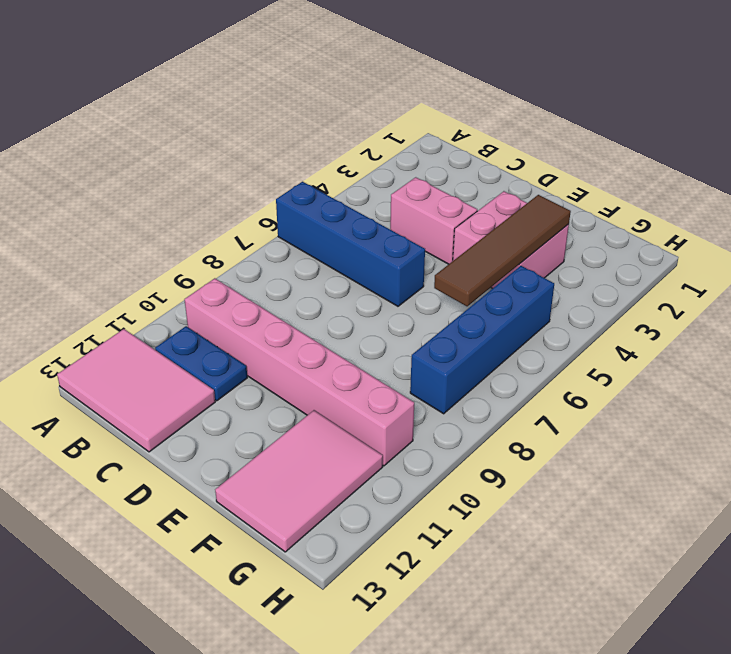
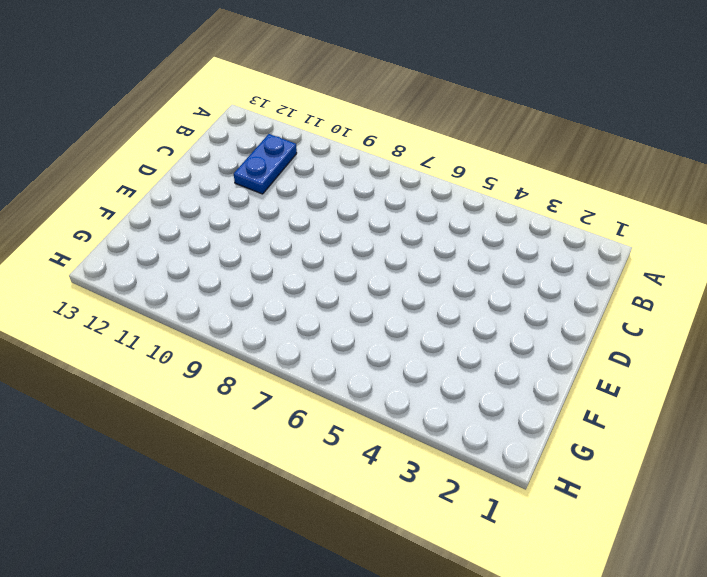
none -> blue 1x4 brick [276,182,425,306]
none -> pink 2x3 tile [57,329,215,452]

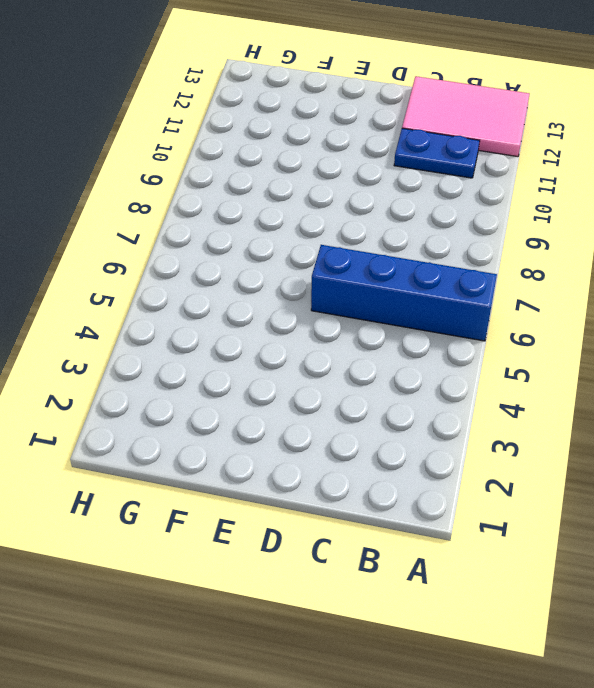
none -> pink 1x6 brick [184,278,414,466]
none -> pink 1x2 brick [390,177,477,264]

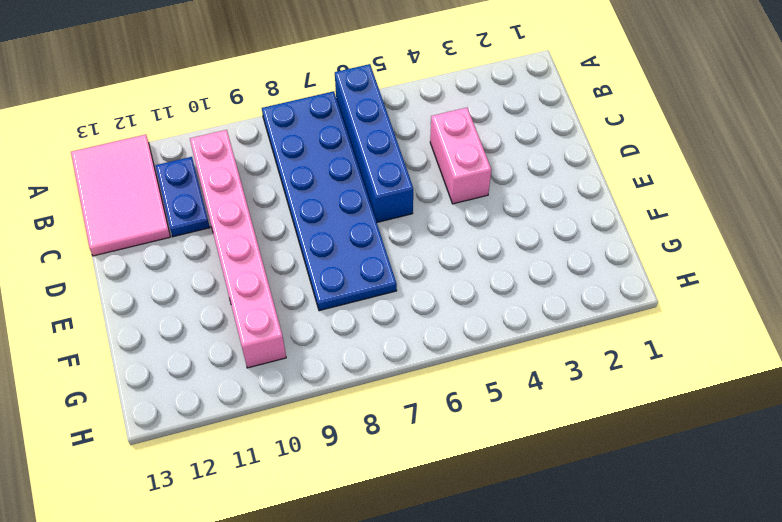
blue 2x6 plate [262,91,397,311] -> none
none -> pink 2x2 brick [453,191,569,288]
none -> pink 2x3 tile [215,410,383,552]

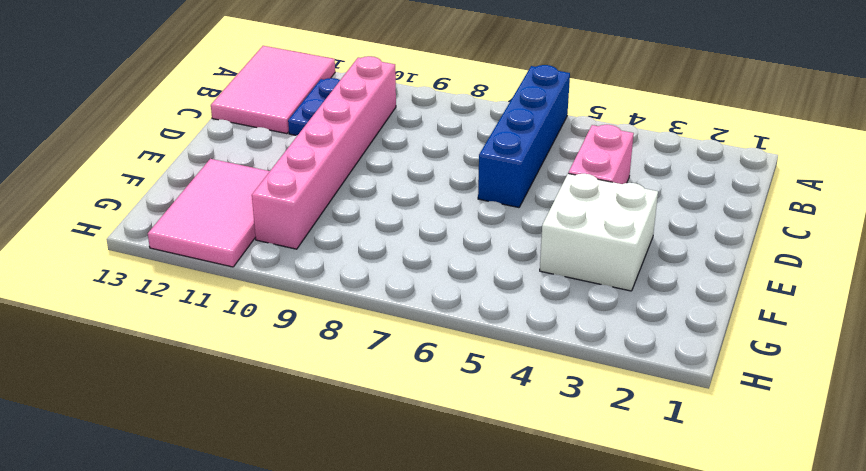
white 2x2 brick [540,174,658,291] -> pink 2x2 brick [453,191,569,288]
pink 2x3 tile [148,159,270,267] -> pink 2x3 tile turned to [215,410,383,552]
none -> blue 1x4 brick [410,266,554,414]
none -> brown 1x4 tile [434,195,571,306]

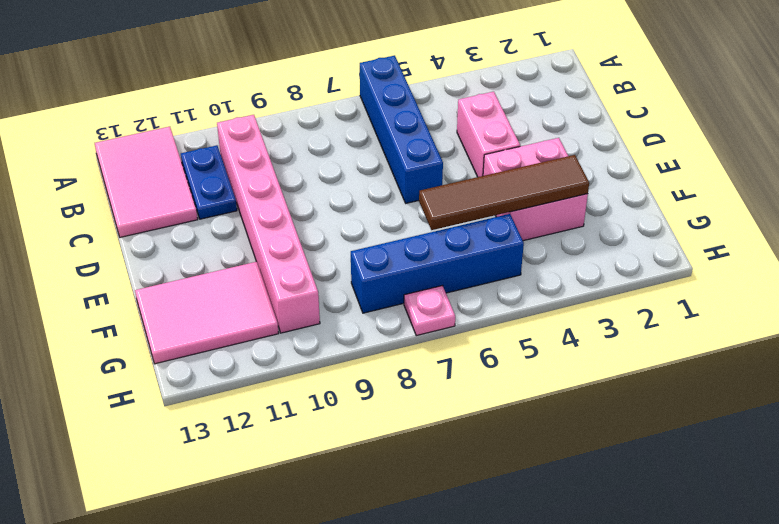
pink 1x1 plate [404,286,455,336] -> none

